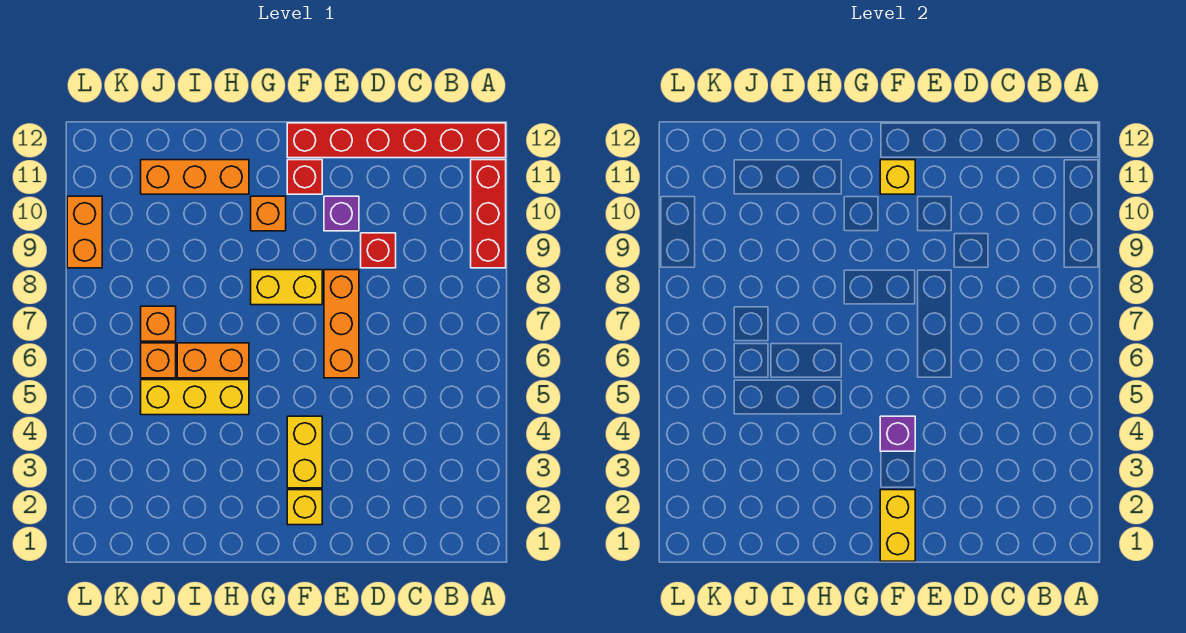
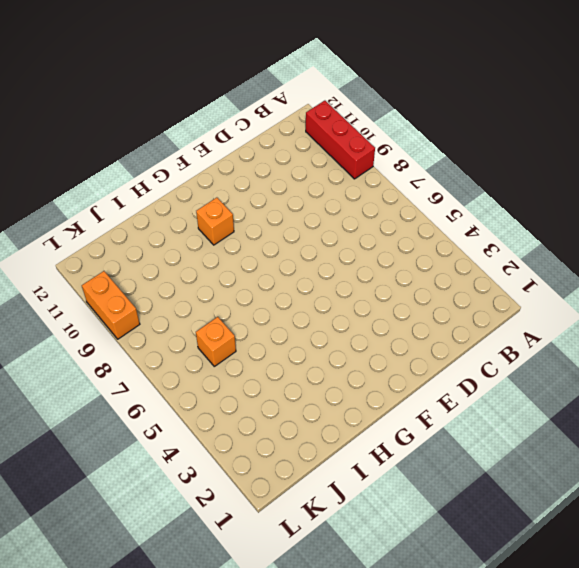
none -> red 1x6 brick [287,123,506,158]
none -> red 1x1 brick [361,233,396,268]
none -> orange 1x3 brick [324,270,359,378]

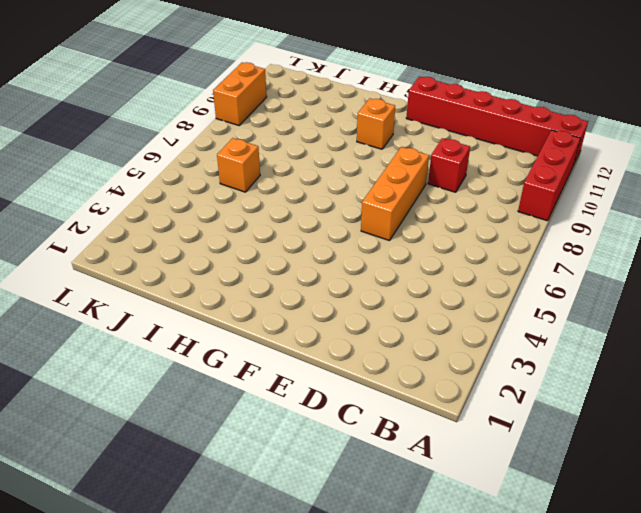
none -> purple 1x1 brick [324,196,359,231]
none -> yellow 1x1 brick [287,490,322,525]
none -> yellow 1x2 brick [287,416,322,488]

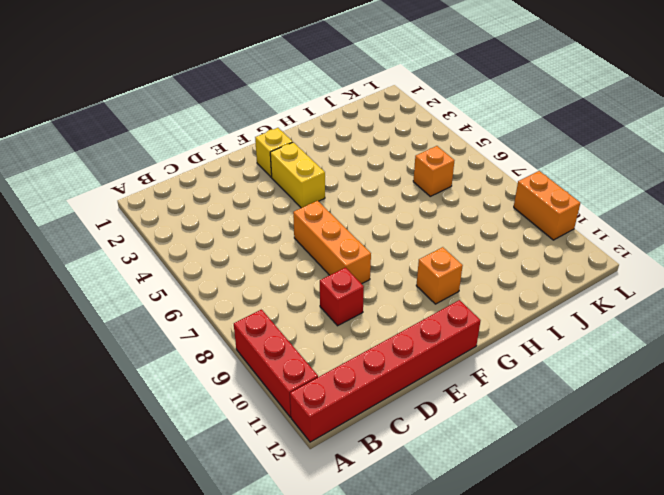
none -> purple 1x1 brick [324,196,359,231]
none -> yellow 1x2 brick [251,270,322,305]
none -> red 1x1 brick [287,160,322,194]

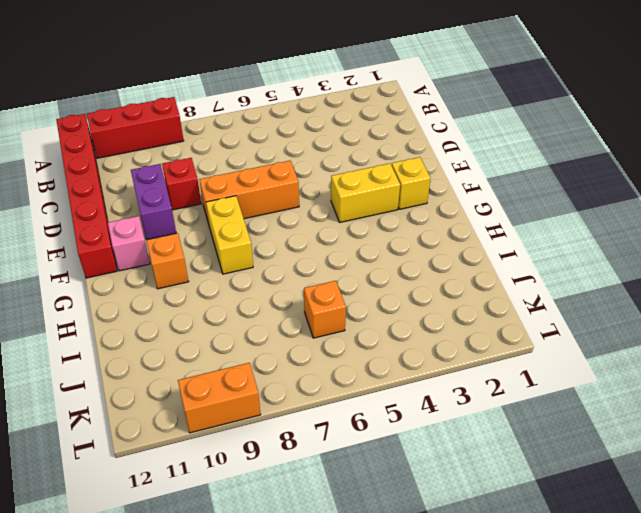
purple 1x2 brick [131,164,176,240] -> purple 1x1 brick [324,196,359,231]
pink 1x1 brick [108,216,150,271] -> red 1x1 brick [287,160,322,194]
none -> yellow 1x3 brick [141,380,249,415]
none -> orange 1x2 brick [177,343,249,378]
none -> orange 1x3 brick [141,160,249,194]

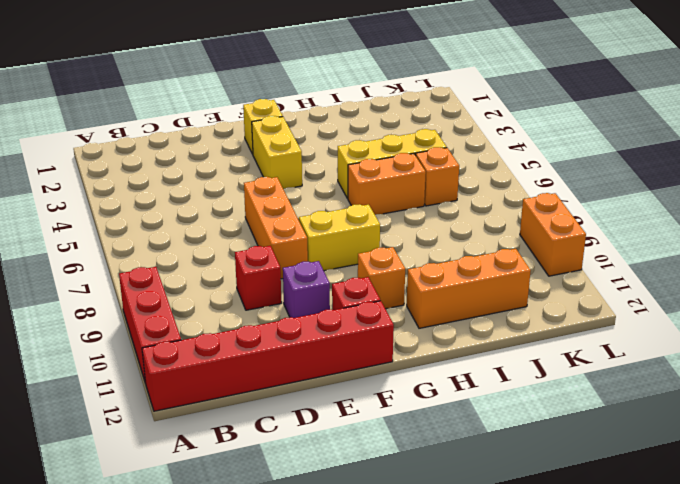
none -> orange 1x1 brick [141,306,176,341]
none -> yellow 1x2 brick [880,490,915,561]
none -> purple 1x1 brick [880,416,915,451]

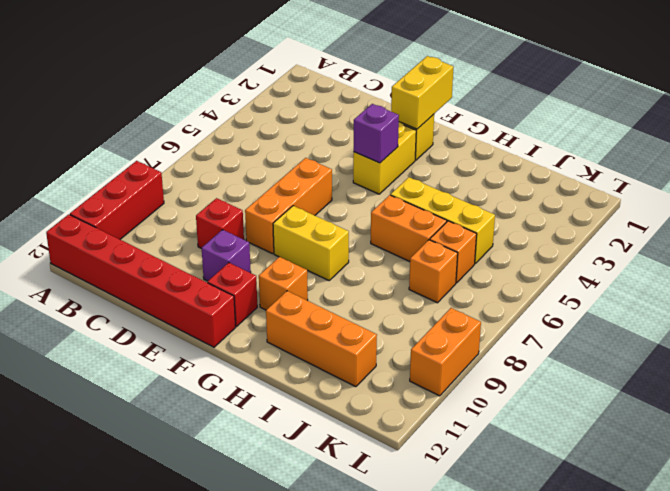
none -> yellow 1x1 brick [880,160,915,194]

